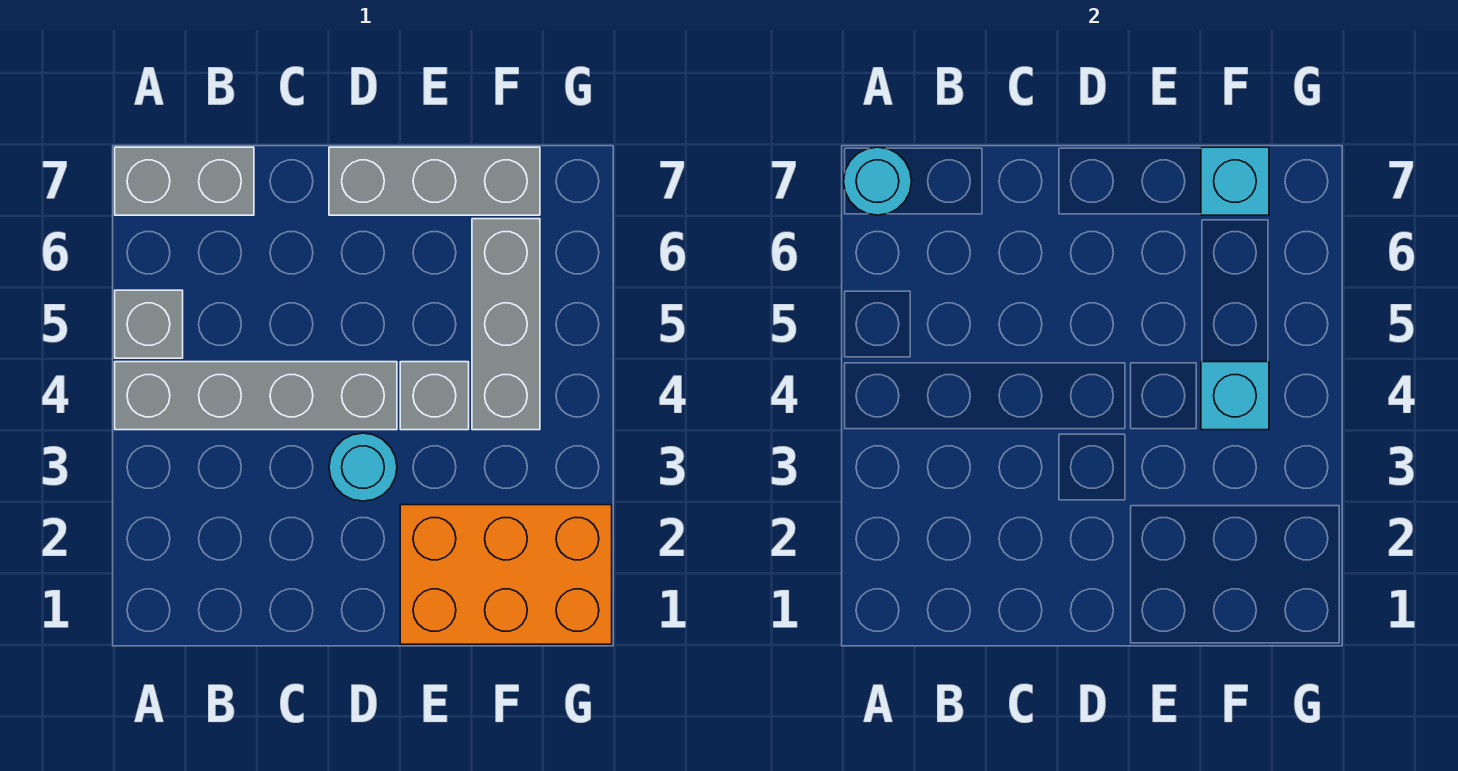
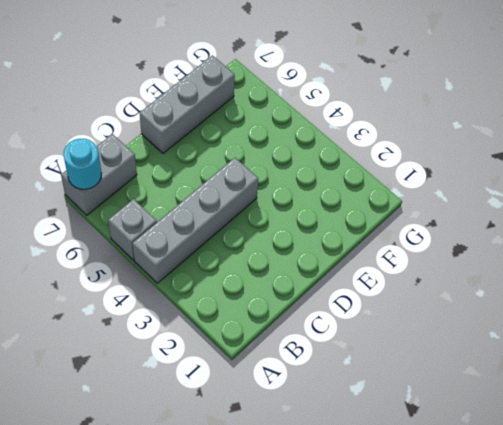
none -> cyan 1x1 round brick [329,433,397,501]
none -> orange 2x3 brick [400,505,612,644]

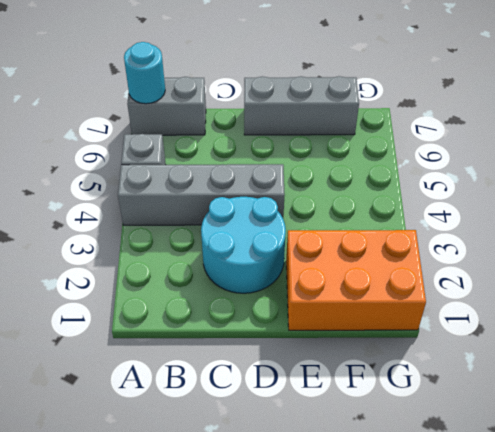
cyan 2x2 round brick [201,197,286,293] -> cyan 1x1 round brick [329,433,397,501]
none -> grey 1x1 brick [400,362,469,430]
none -> grey 1x3 brick [472,219,540,430]

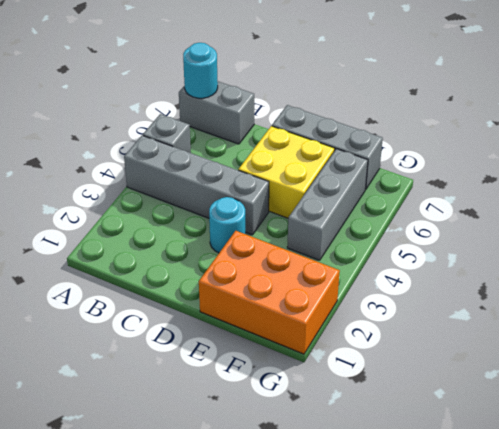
yellow 2x2 brick [238,126,335,218] -> none
none -> grey 1x1 brick [400,362,469,430]
none -> cyan 1x1 brick [1201,362,1269,430]

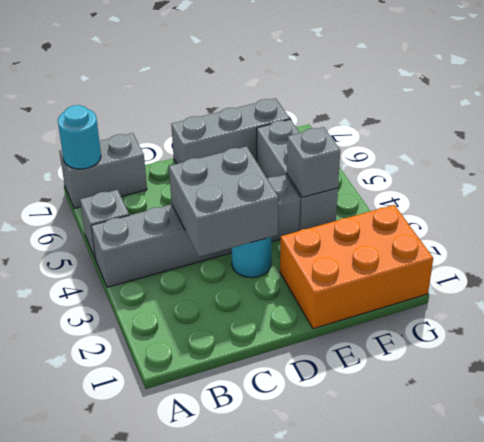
grey 2x2 brick [169,146,278,257] -> none
grey 1x1 brick [287,127,340,197] -> cyan 1x1 brick [1201,362,1269,430]
none -> cyan 1x1 brick [1201,147,1269,215]

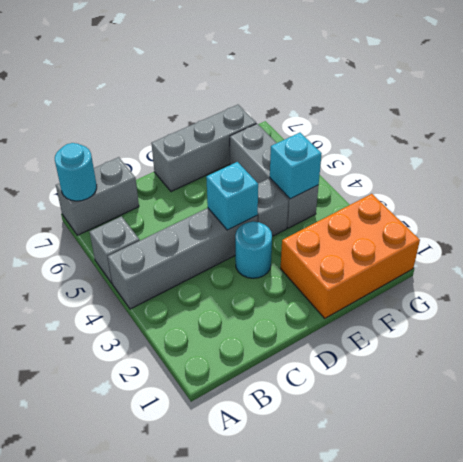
cyan 1x1 brick [206,162,258,230] -> cyan 1x1 brick moved to [1201,147,1269,215]

